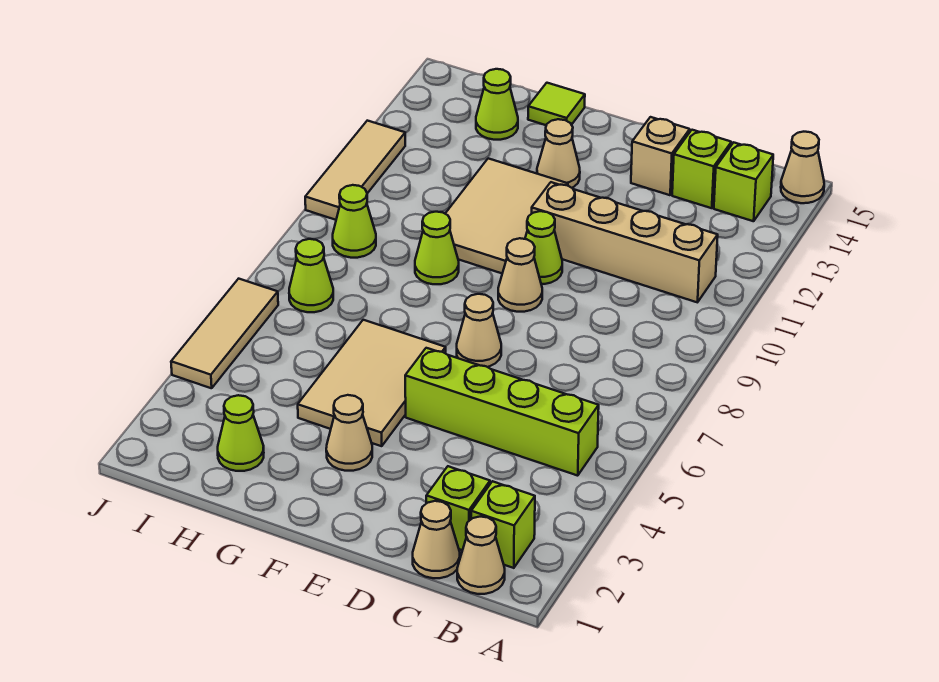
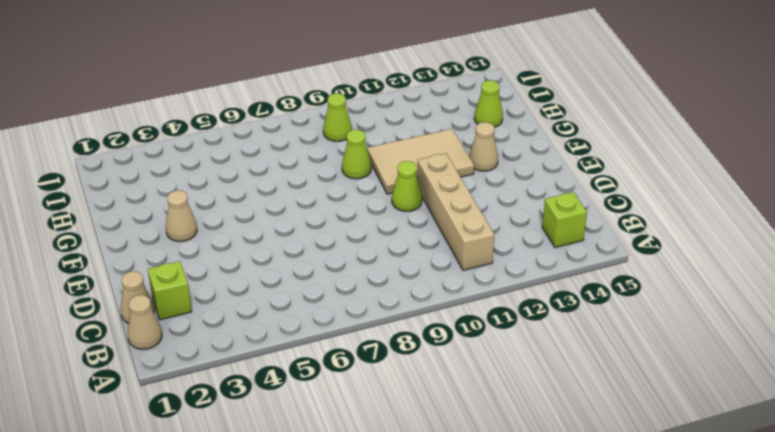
none -> tan 1x1 cone [781,132,824,203]
none -> lime 1x1 brick [471,481,535,568]
none -> lime 1x4 brick [405,348,599,476]

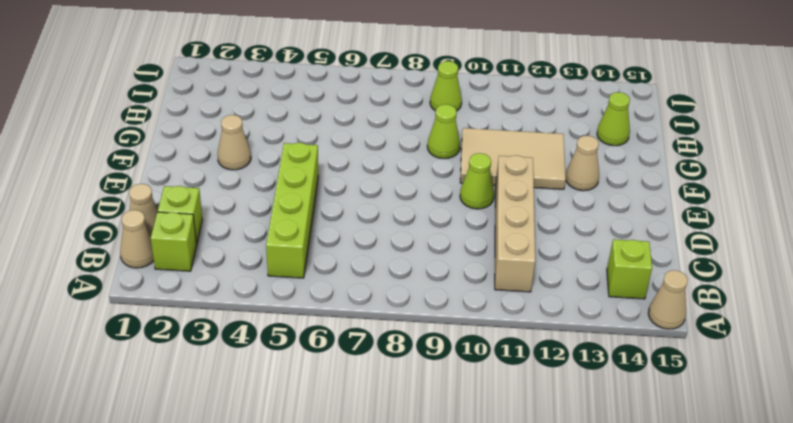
none -> lime 1x1 brick [672,130,731,208]
none -> tan 1x1 brick [631,117,690,195]
none -> tan 1x1 cone [457,294,501,367]

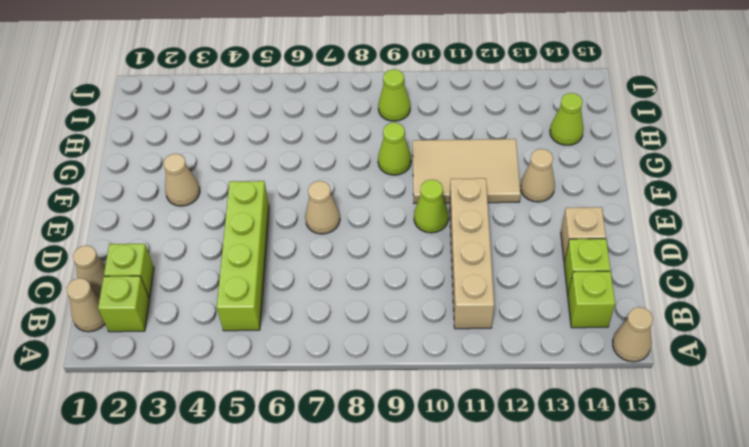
none -> tan 1x1 cone [498,238,542,312]
none -> tan 2x3 tile [298,320,446,446]
none -> lime 1x1 tile [528,83,585,125]

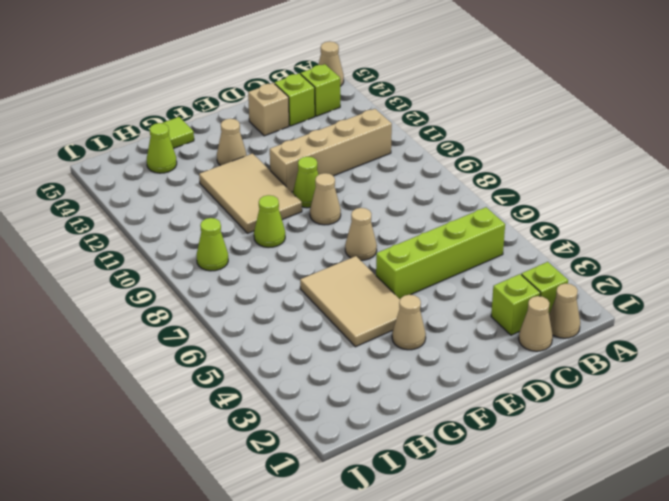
none -> lime 1x1 cone [218,395,264,471]
none -> lime 1x1 cone [289,239,333,312]
none -> tan 1x3 tile [171,279,278,388]

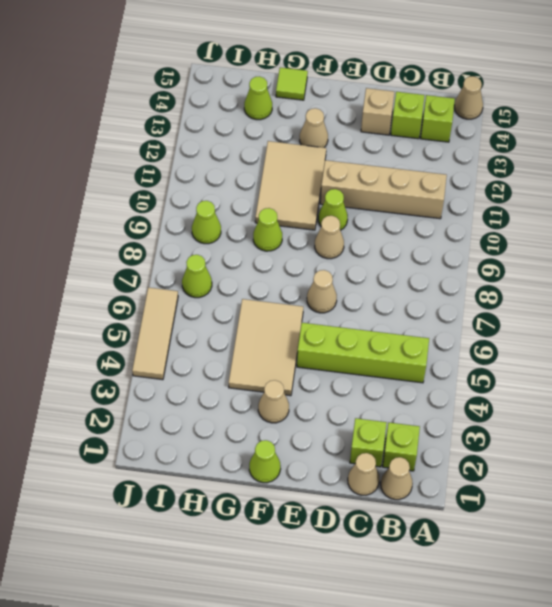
lime 1x1 cone [249,440,281,483] -> lime 1x1 cone moved to [218,395,264,471]
none -> tan 1x3 tile [305,121,405,220]

